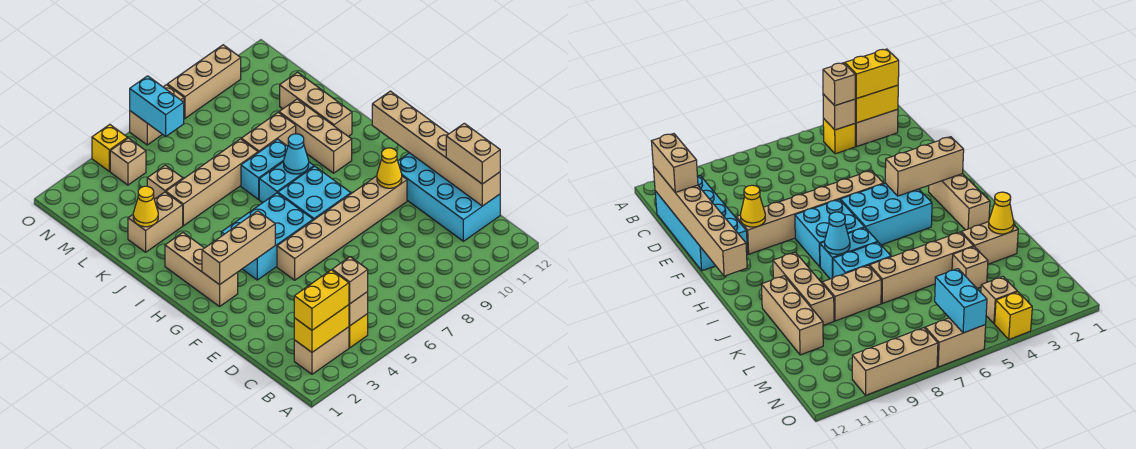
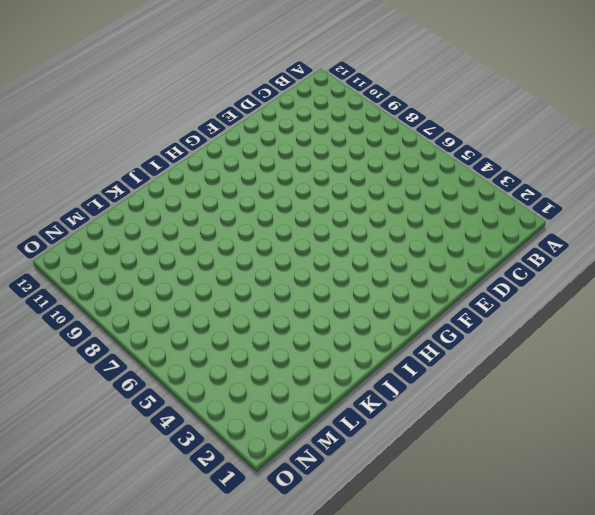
none -> tan 1x2 brick [294,327,349,374]
none -> yellow 1x1 brick [349,314,368,348]
none -> cyan 2x4 brick [398,153,500,241]
none -> tan 1x6 brick [277,176,407,280]

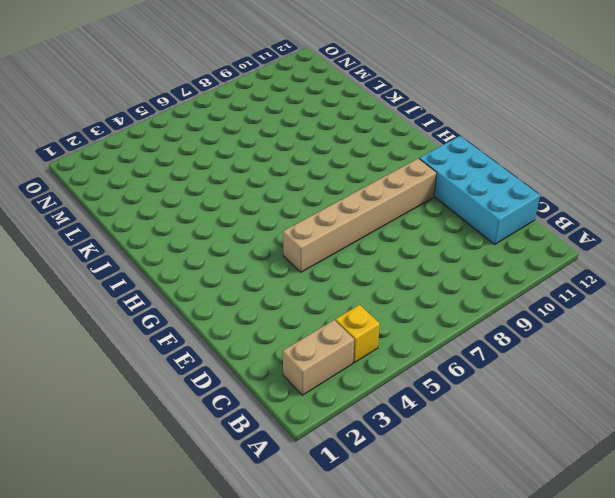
none -> tan 1x3 brick [165,233,238,306]
none -> cyan 2x3 brick [221,193,313,280]
none -> cyan 2x2 brick [278,166,351,220]
none -> cyan 1x2 brick [259,162,314,203]

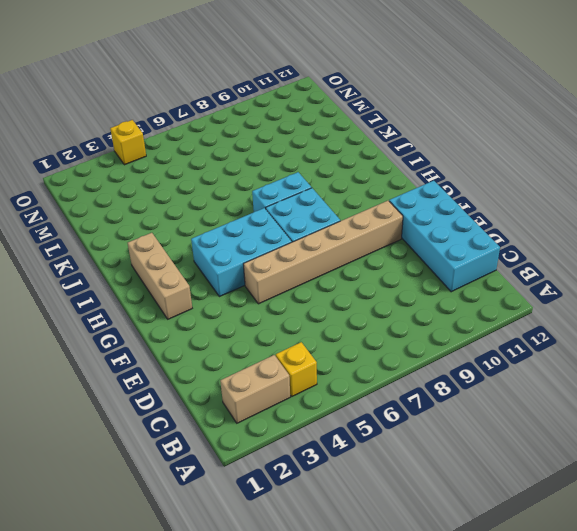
none -> tan 1x3 brick [279,99,352,173]
none -> cyan 1x2 brick [241,139,288,199]
none -> tan 1x3 brick [280,72,352,137]
none -> tan 1x2 brick [128,192,183,252]

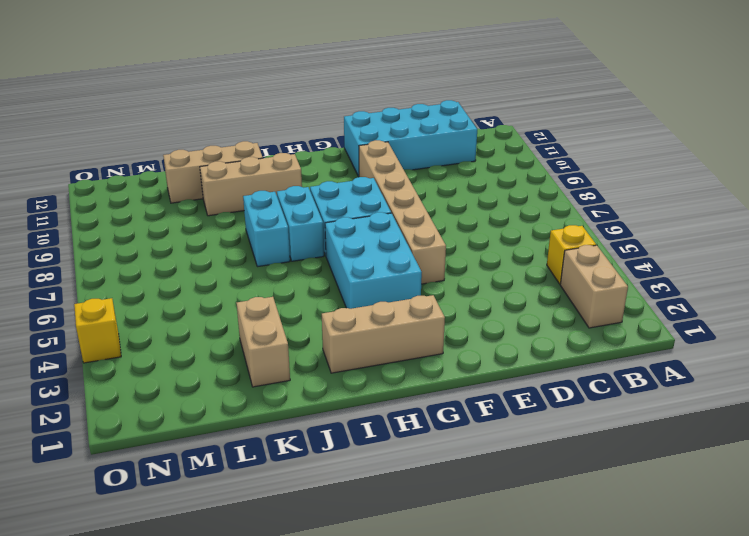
none -> tan 1x4 brick [166,139,258,226]
none -> tan 1x2 brick [241,112,296,153]
none -> tan 1x1 brick [147,165,183,199]
none -> tan 1x1 brick [110,138,146,185]

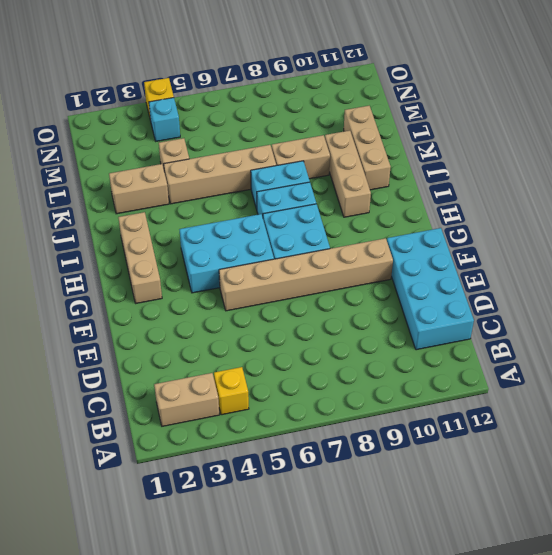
cyan 1x1 brick [149,98,180,141] -> tan 1x1 brick [110,138,146,185]
none -> tan 1x2 brick [130,85,184,145]
none -> tan 1x3 brick [167,45,241,118]
none -> yellow 1x2 brick [294,305,349,352]
none -> tan 1x1 brick [349,292,368,326]

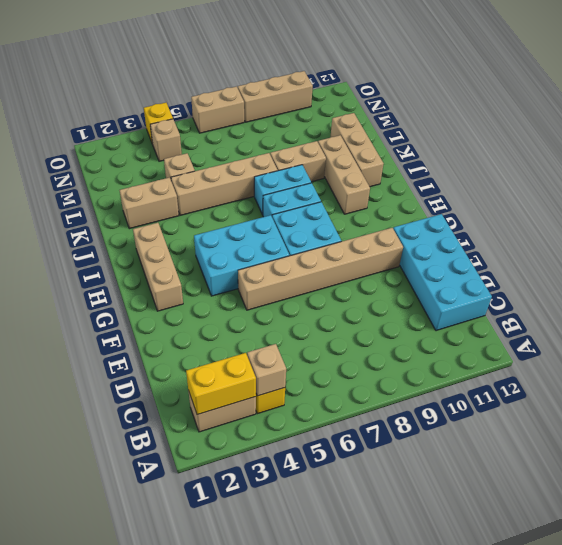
none -> tan 1x6 brick [372,91,500,206]
none -> yellow 1x1 cone [377,148,402,188]
none -> tan 1x3 brick [202,211,275,285]
none -> cyan 1x1 cone [284,134,309,174]

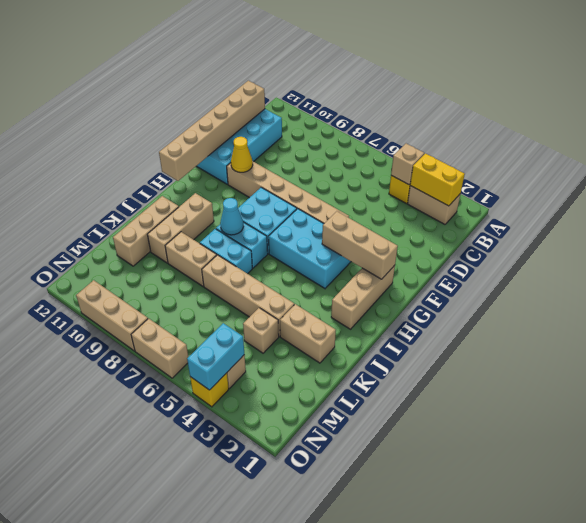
cyan 1x2 brick [187,323,244,390] -> cyan 1x2 brick moved to [130,76,184,137]
none -> yellow 1x1 cone [133,186,158,227]
none -> yellow 1x2 brick [294,270,349,330]
none -> tan 1x1 brick [332,257,368,304]
none -> tan 1x2 brick [446,123,500,184]

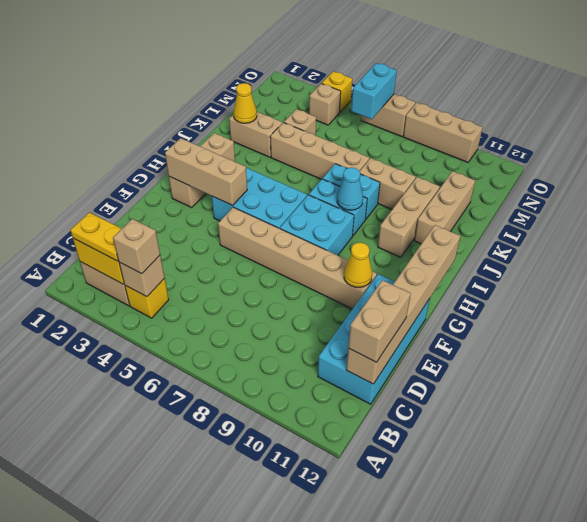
yellow 1x2 plate [70,213,122,261] -> yellow 1x2 brick [294,270,349,330]

